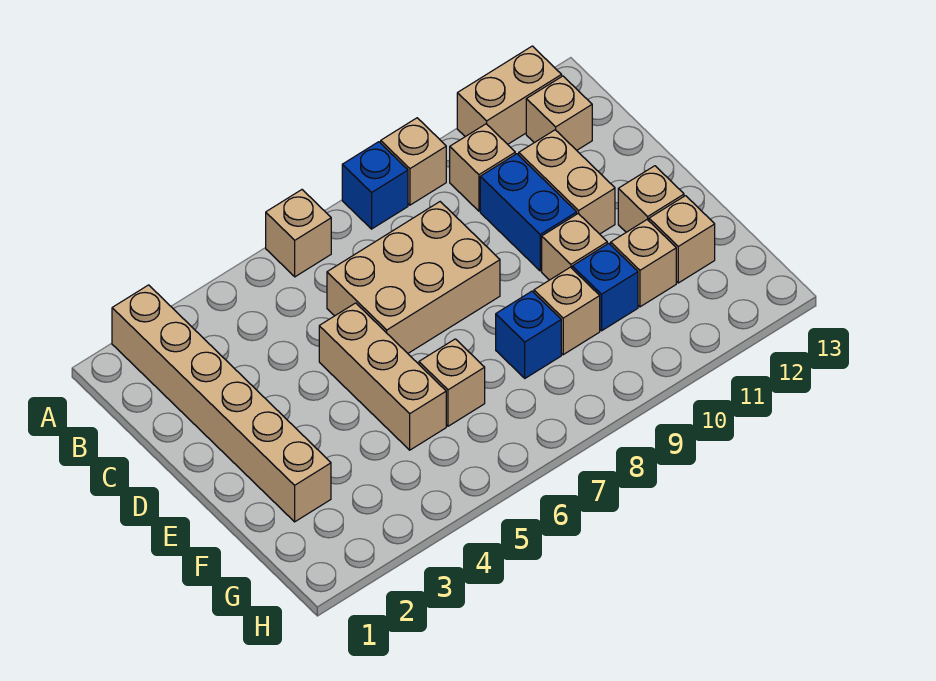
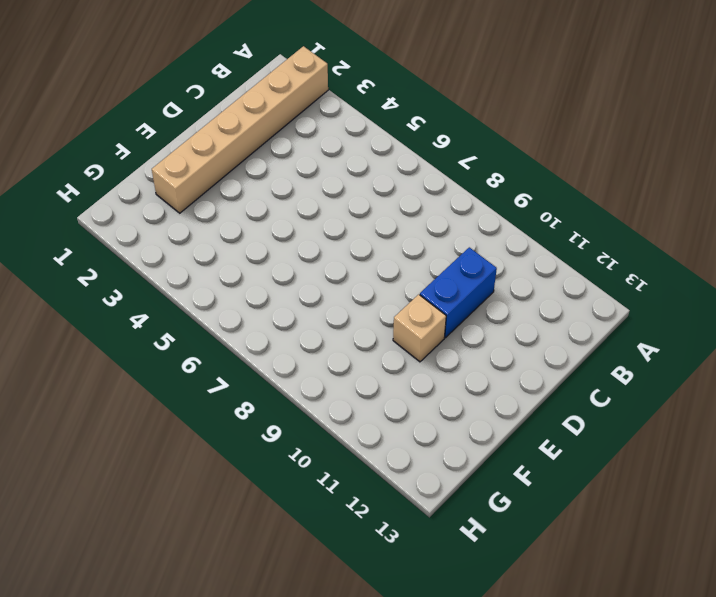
none -> tan 1x1 brick [266,190,331,277]
none -> blue 1x1 brick [342,142,408,229]
none -> tan 1x1 brick [381,118,446,205]

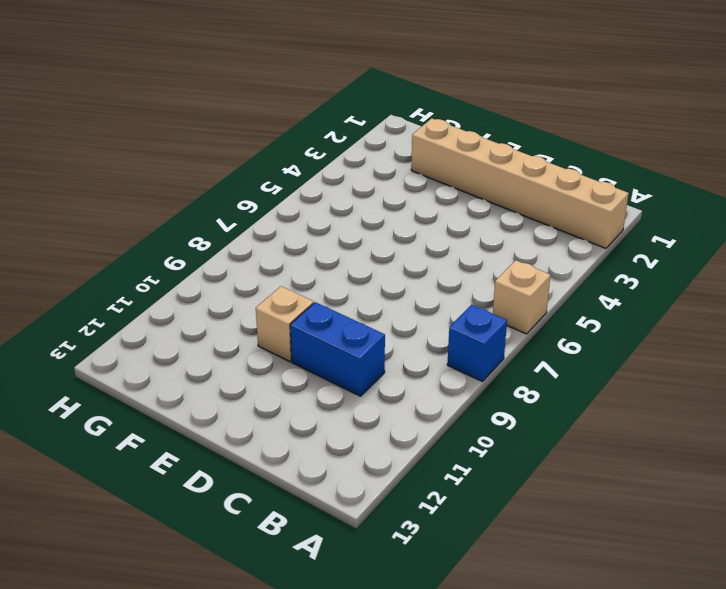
none -> tan 1x1 brick [381,118,446,205]
none -> tan 1x2 brick [457,46,562,144]
none -> tan 1x1 brick [450,124,515,211]

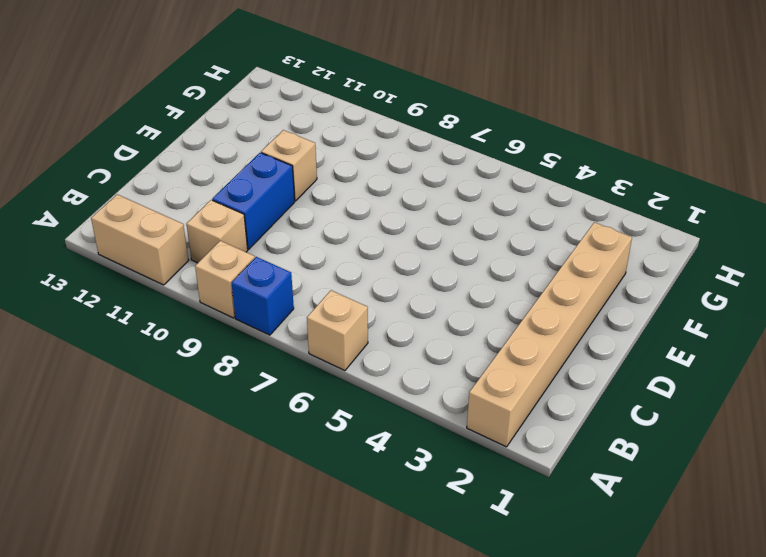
none -> tan 1x1 brick [526,76,592,150]
none -> tan 2x3 brick [327,202,500,353]
none -> tan 1x2 brick [519,130,615,234]

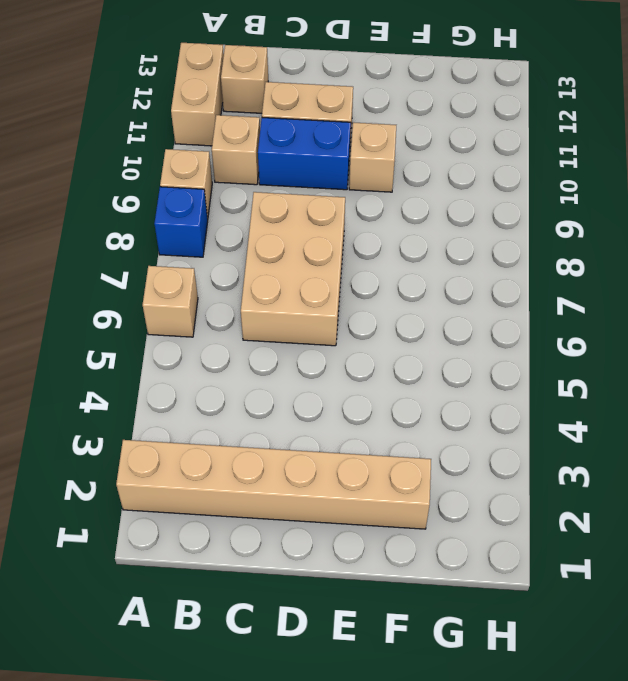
none -> tan 1x3 brick [319,303,446,450]
none -> tan 1x1 brick [618,166,684,232]
none -> tan 1x1 brick [419,339,485,426]

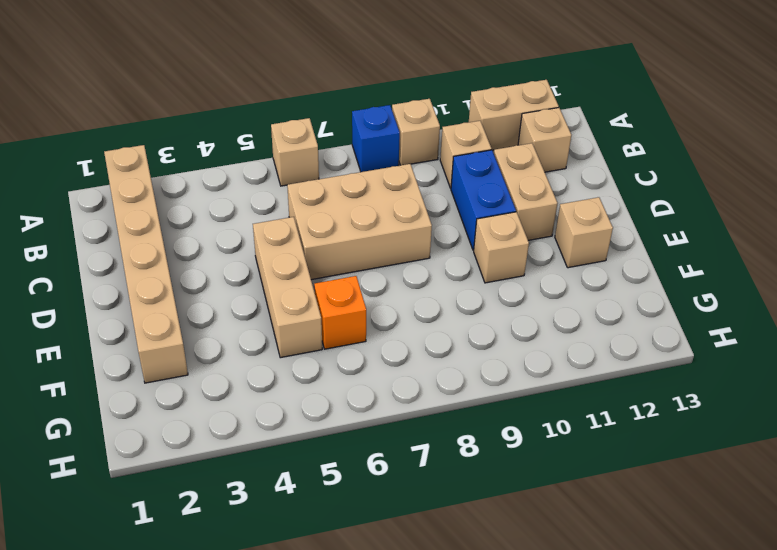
orange 1x1 brick [314,276,366,349] -> tan 1x1 brick [419,339,485,426]
none -> blue 1x1 brick [496,291,561,378]
none -> tan 1x1 brick [534,267,600,355]
none -> blue 1x1 brick [572,243,638,331]

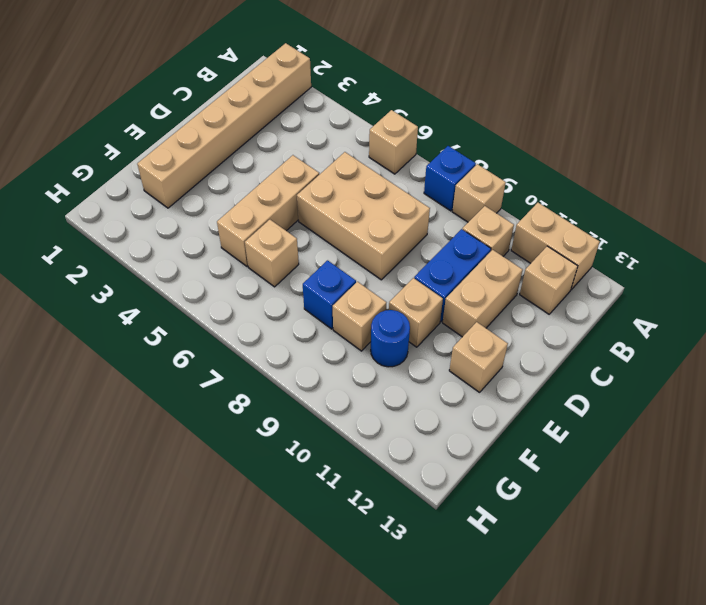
blue 1x1 round brick [371,310,410,367] -> blue 1x1 brick [572,243,638,331]
none -> tan 1x1 brick [611,220,676,307]
none -> tan 1x1 brick [649,196,715,283]

